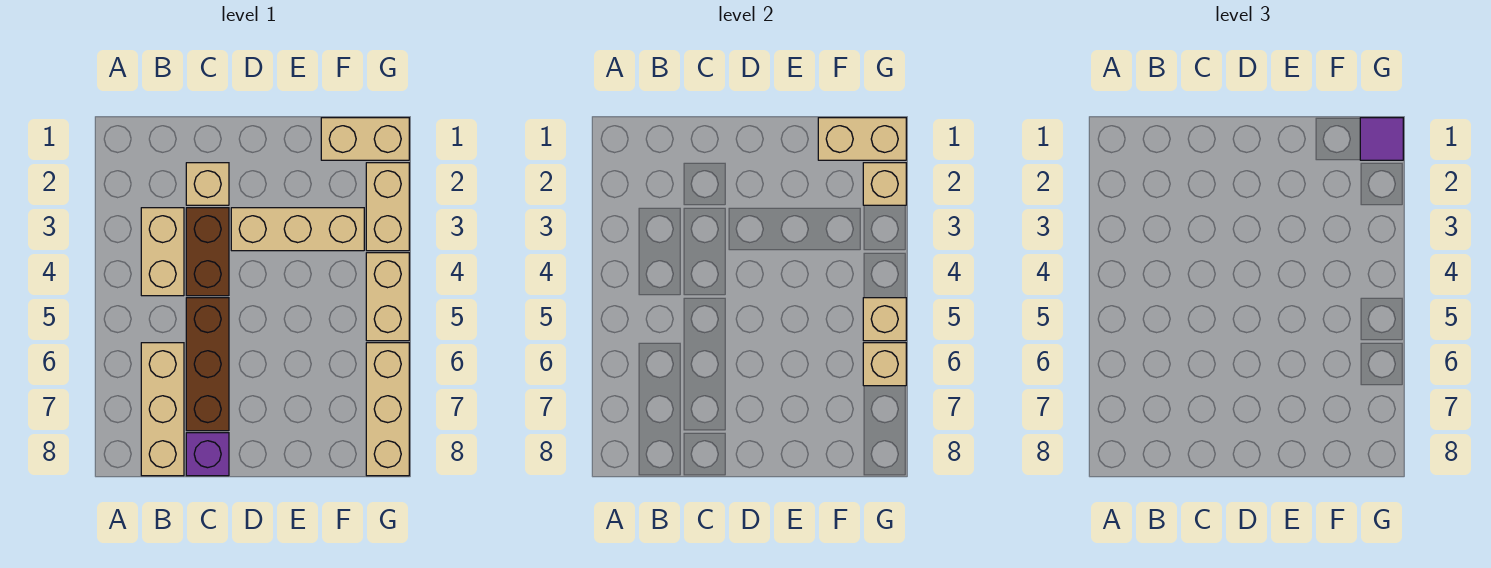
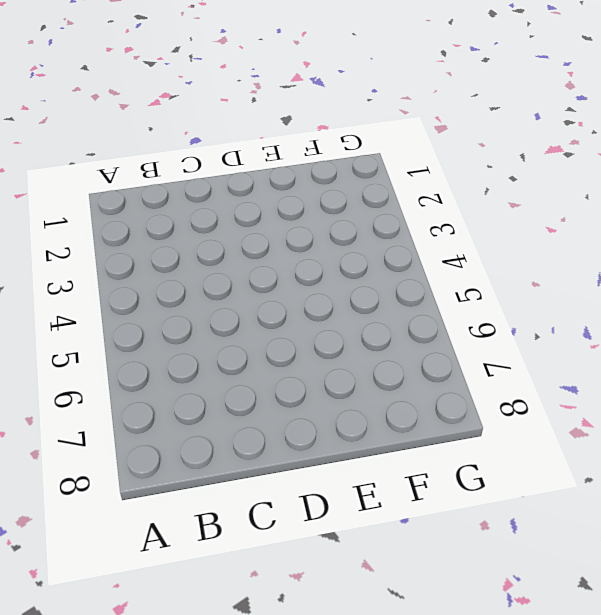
none -> tan 1x2 brick [141,208,184,296]
none -> tan 1x3 brick [141,343,184,476]
none -> tan 1x1 brick [186,163,229,205]

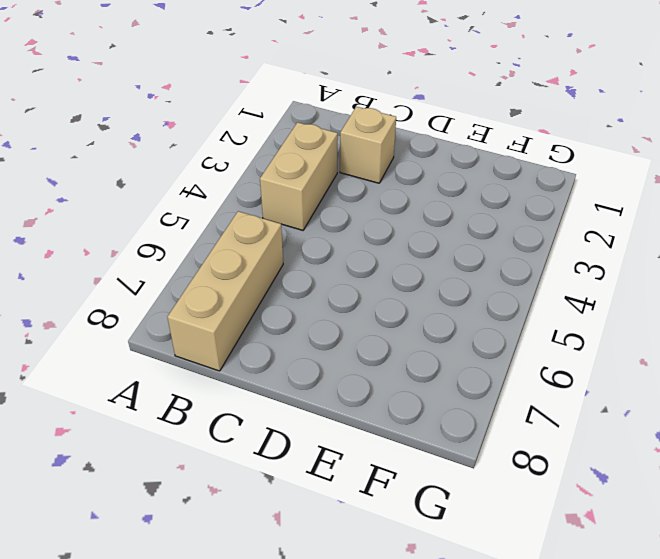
none -> brown 1x2 brick [186,208,229,296]
none -> brown 1x3 brick [186,298,229,431]
none -> purple 1x1 brick [186,433,229,476]

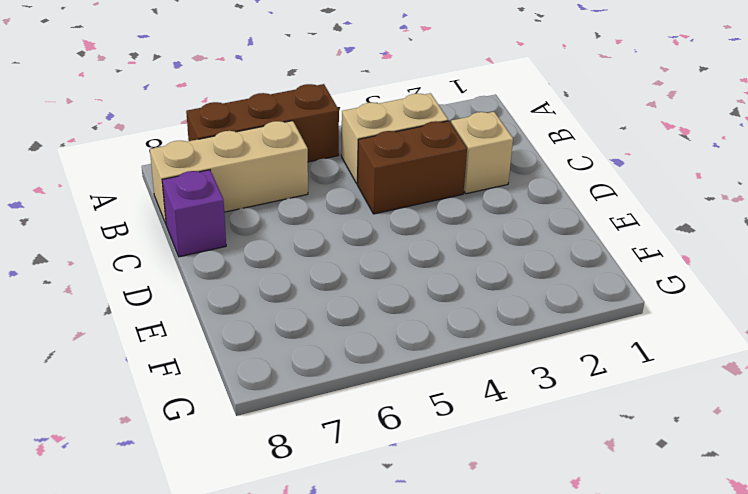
brown 1x3 brick [186,84,339,162] -> brown 1x3 brick moved to [186,298,229,431]
none -> tan 1x3 brick [231,208,364,251]
none -> tan 1x2 brick [321,118,409,160]
none -> tan 1x2 brick [366,163,409,251]

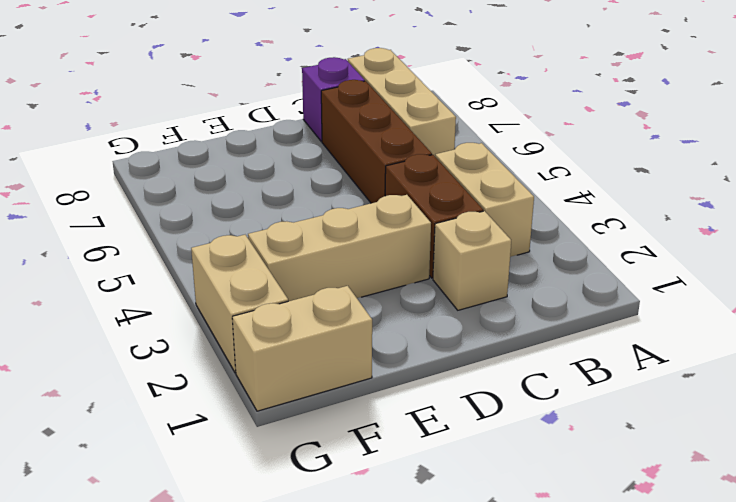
none -> tan 1x2 brick [366,253,409,341]
none -> tan 1x3 brick [366,343,409,476]
none -> tan 1x2 brick [818,118,906,160]

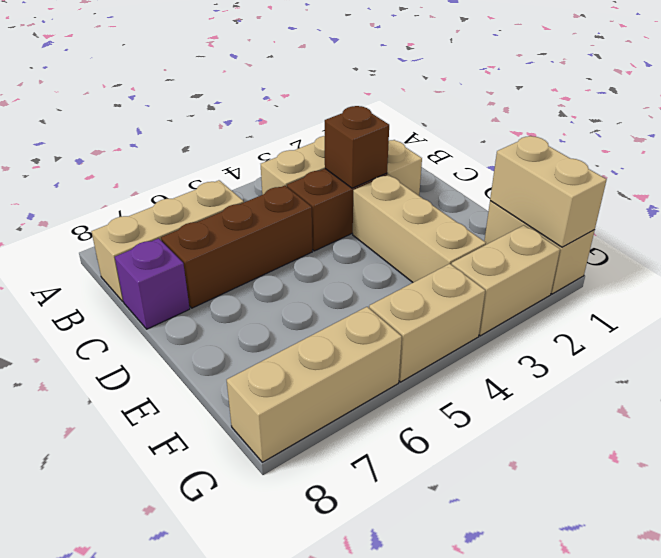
brown 1x1 brick [325,106,389,188] -> none
none -> tan 1x1 brick [863,163,906,205]
none -> tan 1x1 brick [863,298,906,341]
none -> tan 1x1 brick [863,343,906,386]

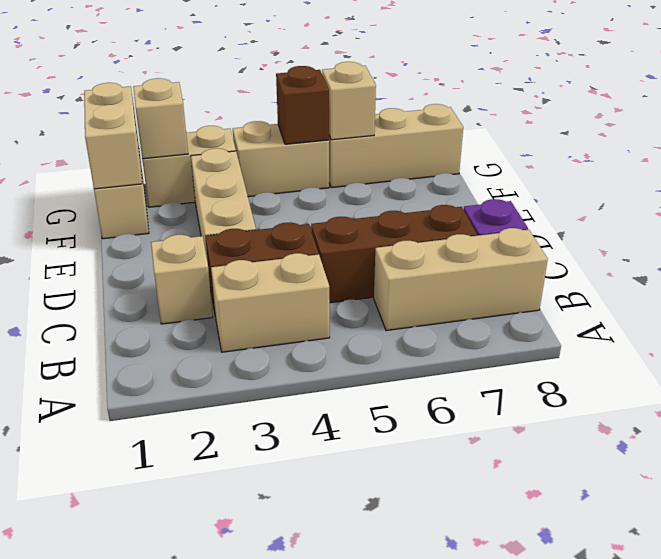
brown 1x1 brick [276,66,329,144] -> tan 1x1 brick [863,298,906,341]
none -> purple 1x1 tile [1360,118,1403,160]

